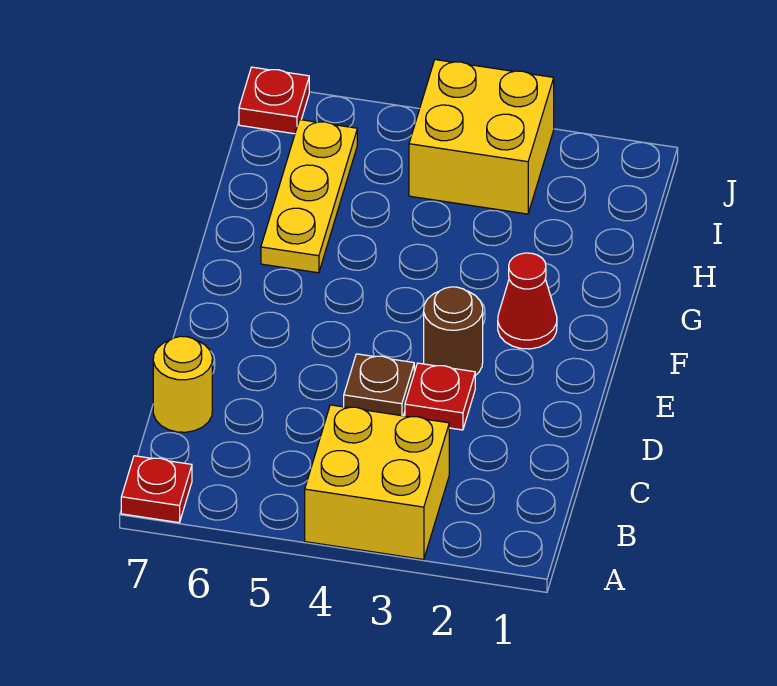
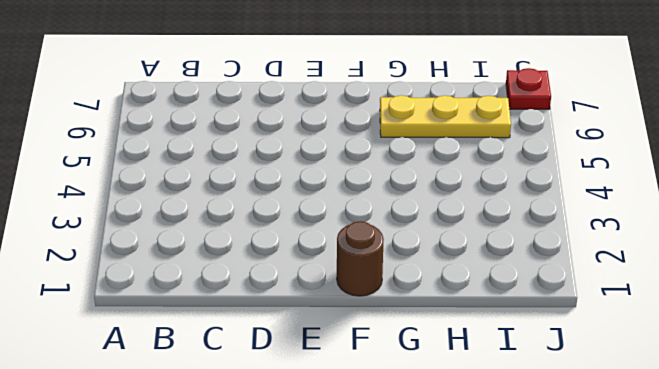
brown 1x1 round brick [337,221,384,296] -> brown 1x1 round brick moved to [424,287,483,375]
none -> yellow 2x2 brick [305,405,449,560]
none -> red 1x1 plate [121,456,192,523]

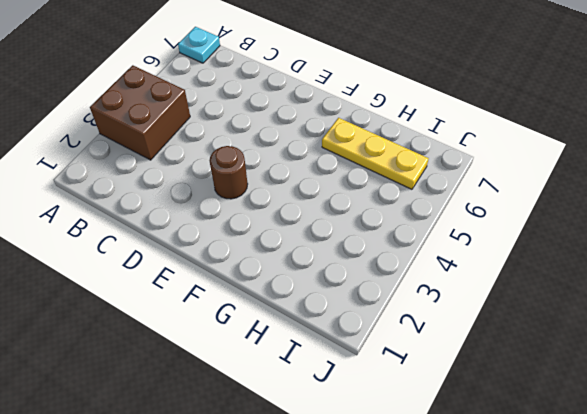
brown 2x2 brick [90,65,190,160] -> yellow 2x2 brick [305,405,449,560]
cyan 1x1 plate [178,27,220,63] -> red 1x1 plate [121,456,192,523]
none -> yellow 1x1 round brick [153,336,212,432]
none -> red 1x1 plate [405,363,475,430]

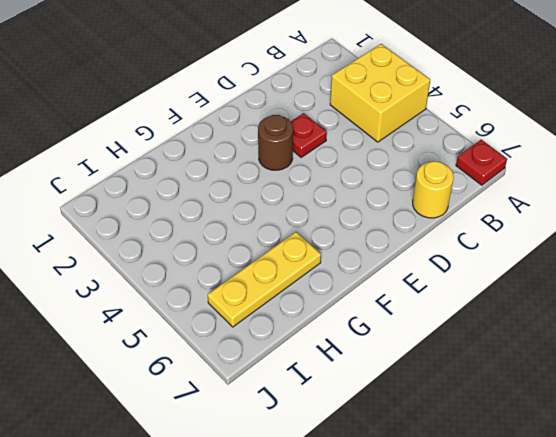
none -> brown 1x1 plate [344,354,414,416]
none -> red 1x1 cone [498,253,557,349]

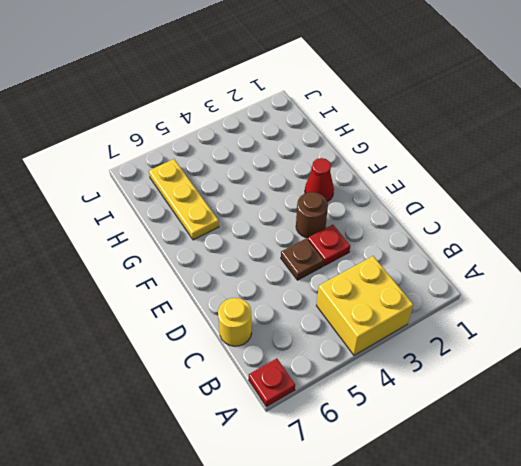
none -> yellow 2x2 brick [409,60,554,214]
none -> red 1x1 plate [239,67,309,134]

